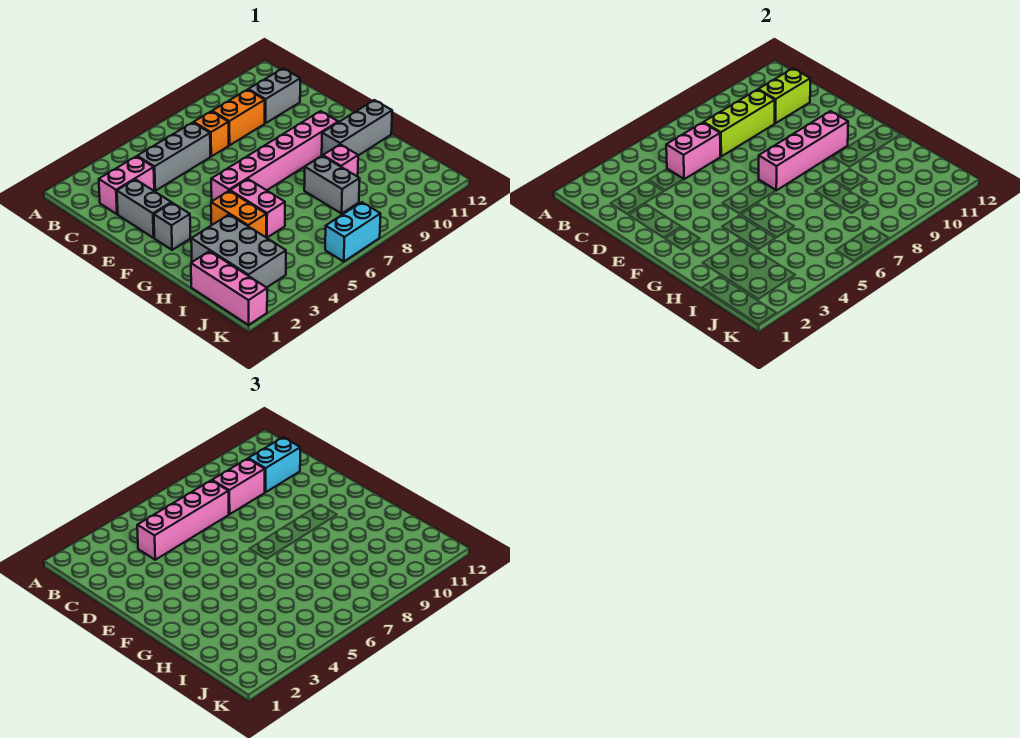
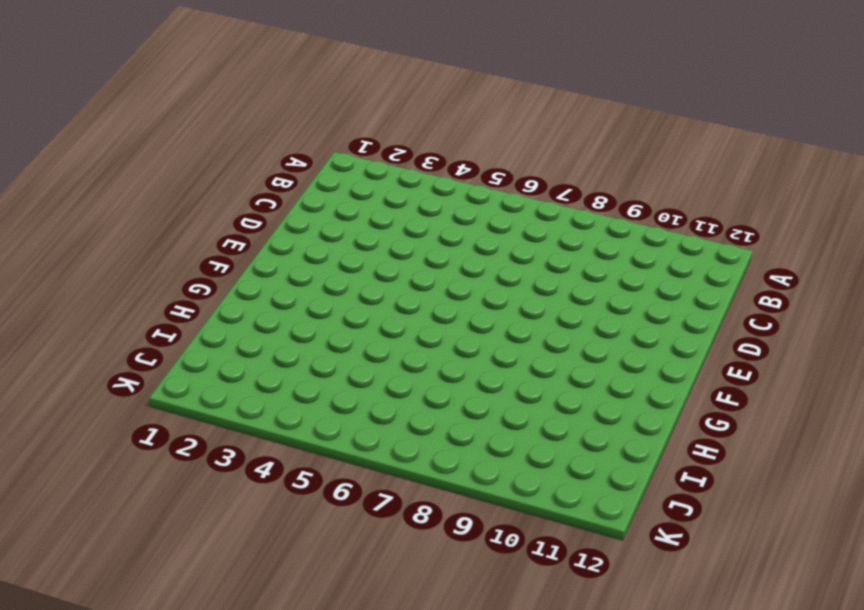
none -> pink 1x2 brick [99,156,154,214]
none -> grey 1x3 brick [137,123,210,191]
none -> orange 1x1 brick [194,111,229,156]

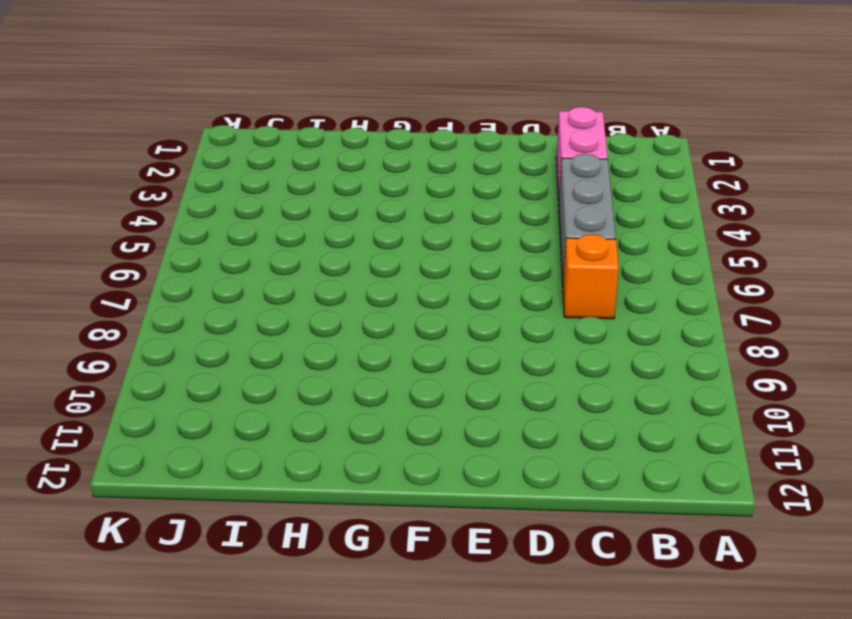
none -> orange 1x2 brick [212,90,265,145]
none -> grey 1x2 brick [248,68,300,123]
none -> grey 1x2 brick [117,179,171,238]

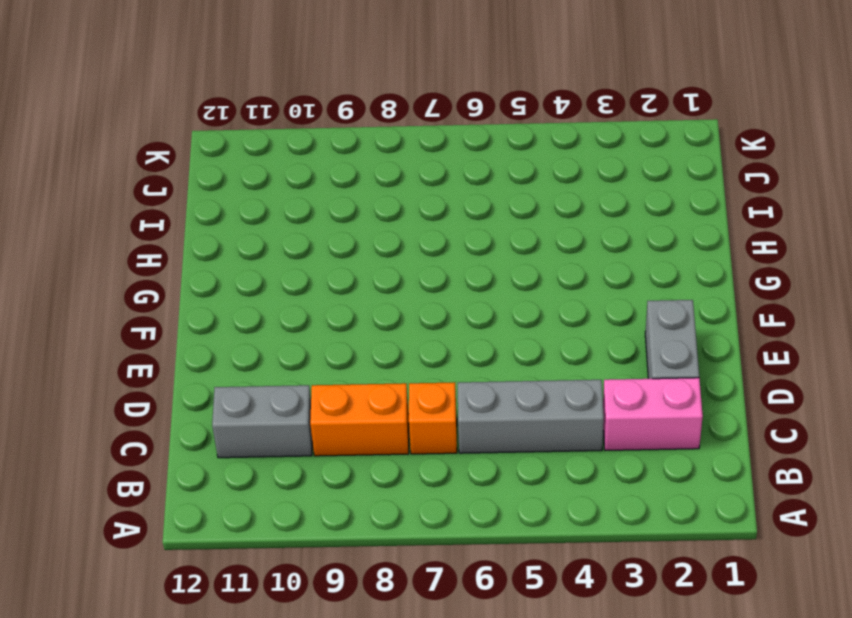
none -> grey 1x1 brick [154,203,191,250]
none -> pink 1x6 brick [211,111,338,201]
none -> orange 1x2 brick [211,191,266,237]

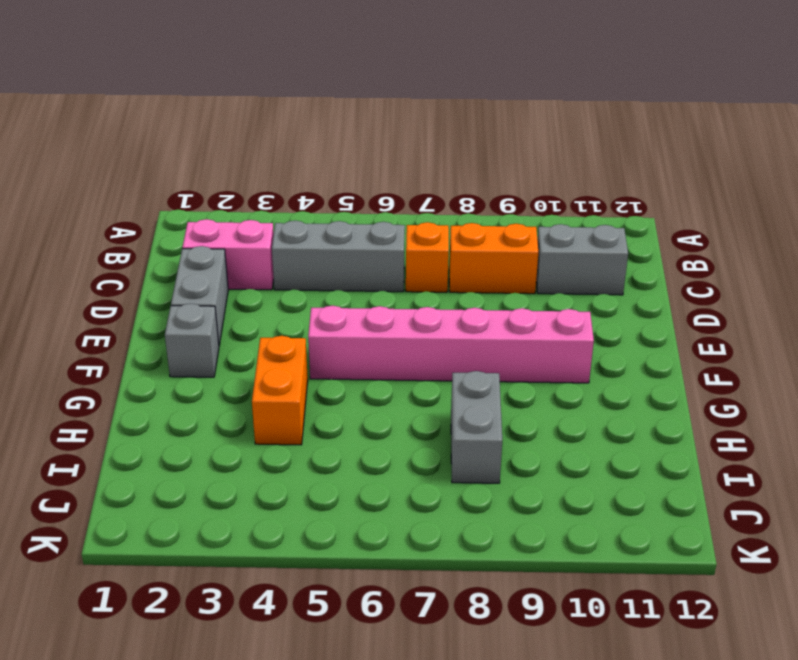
none -> pink 1x2 brick [230,179,285,238]
none -> grey 1x3 brick [322,100,392,156]
none -> grey 2x3 brick [191,215,286,288]

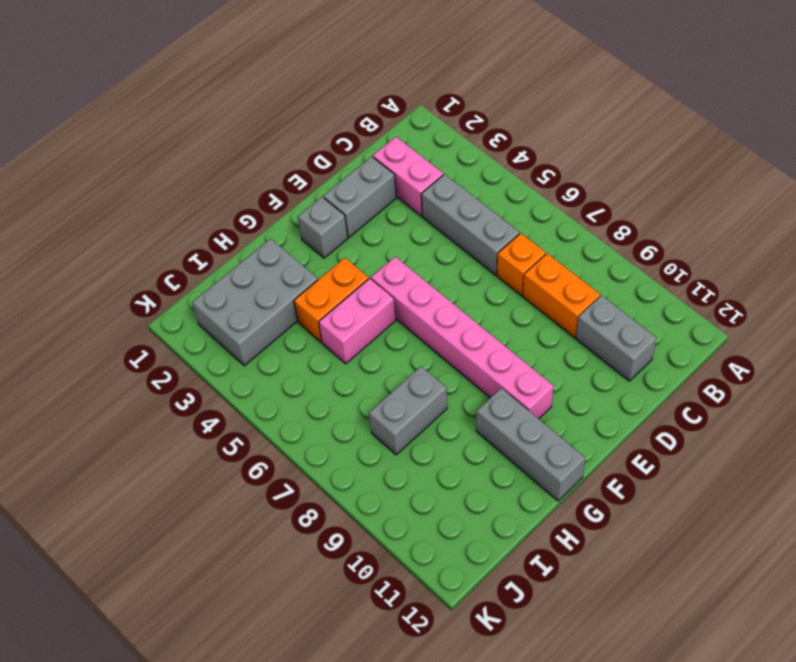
none -> pink 1x1 brick [323,144,358,177]
none -> pink 1x3 brick [191,251,267,325]
none -> cyan 1x2 brick [325,202,381,262]

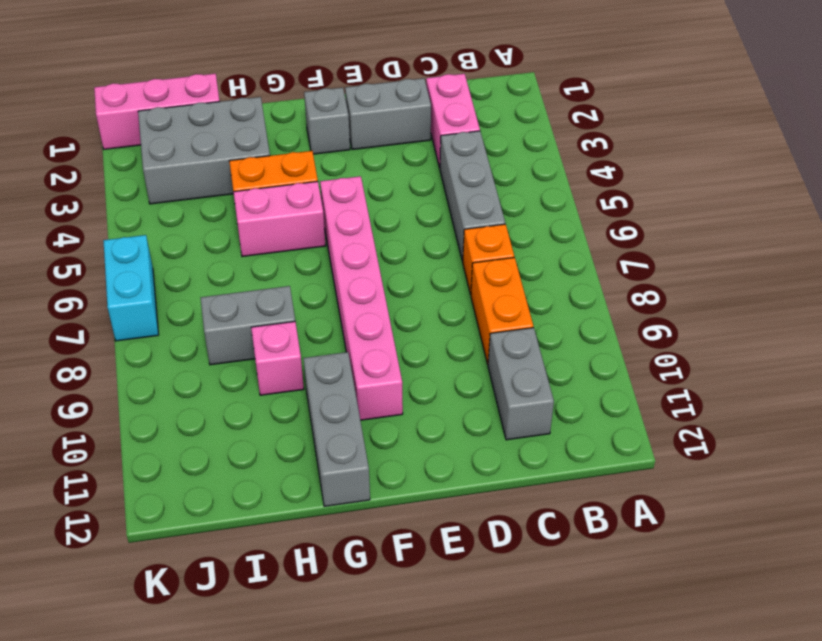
none -> pink 1x2 brick [666,123,720,179]
none -> lime 1x3 brick [704,90,775,156]
none -> lime 1x2 brick [758,68,810,123]

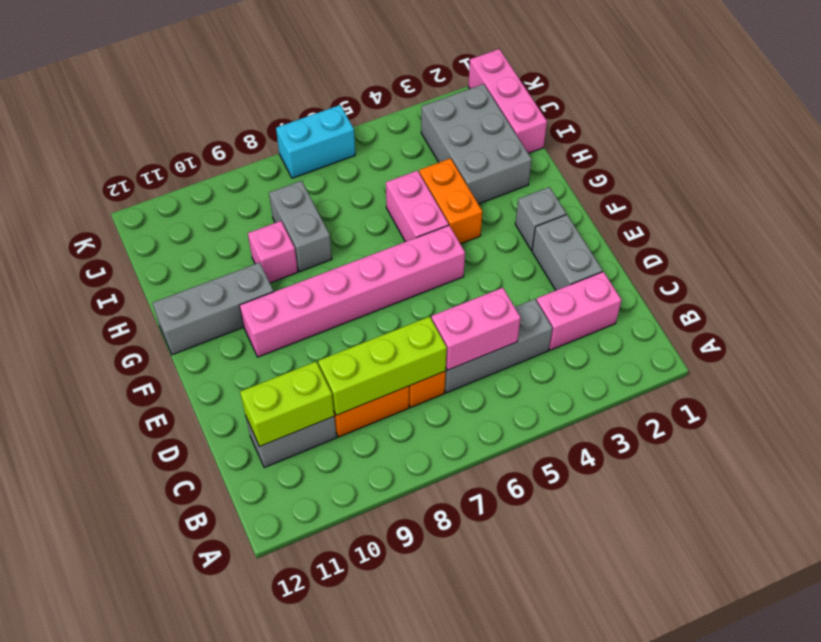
none -> pink 1x4 brick [759,111,848,190]
none -> pink 1x4 brick [137,480,229,560]
none -> pink 1x2 brick [212,459,265,514]

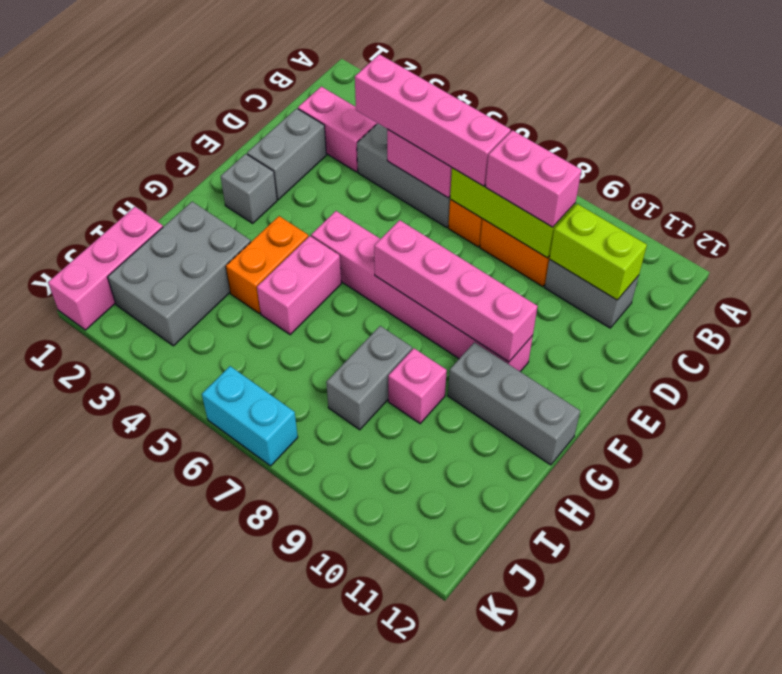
none -> cyan 1x2 brick [248,437,300,492]

